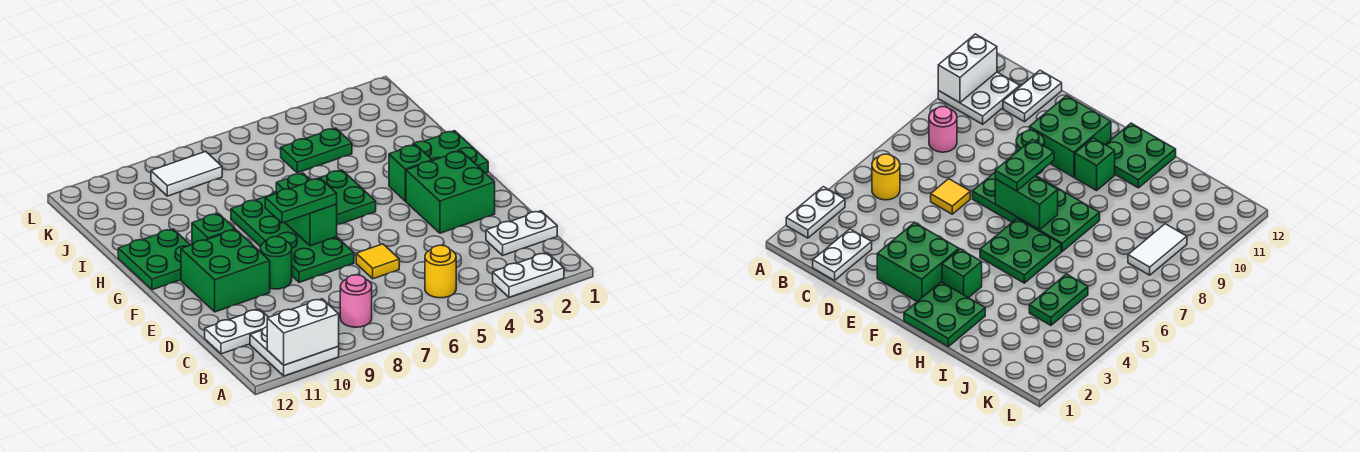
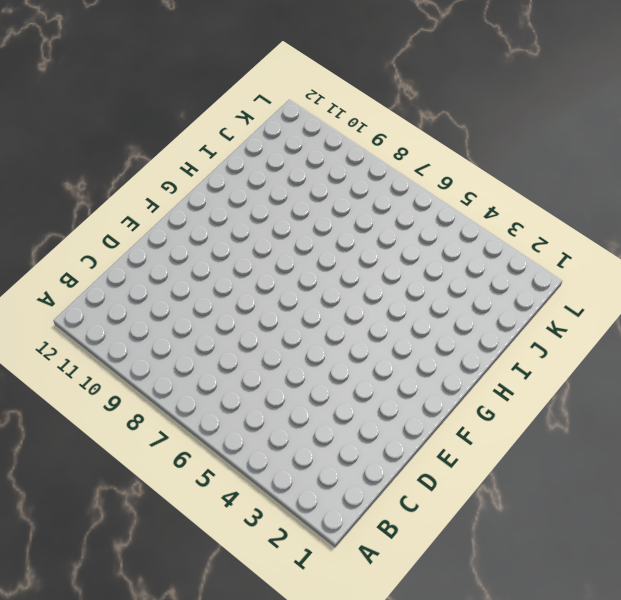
none -> white 1x2 plate [493,253,564,297]
none -> white 2x2 plate [250,327,339,376]
none -> yellow 1x1 round brick [425,245,456,298]

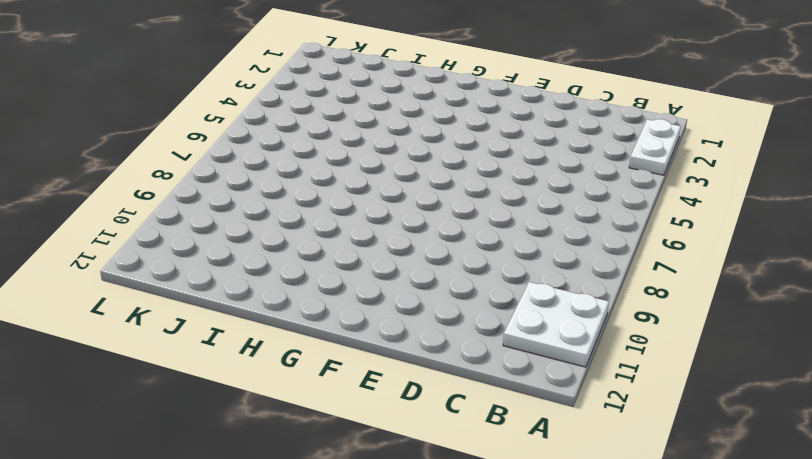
none -> yellow 1x1 round brick [425,245,456,298]
none -> pink 1x1 round brick [340,275,372,327]
none -> white 1x2 plate [486,211,557,255]

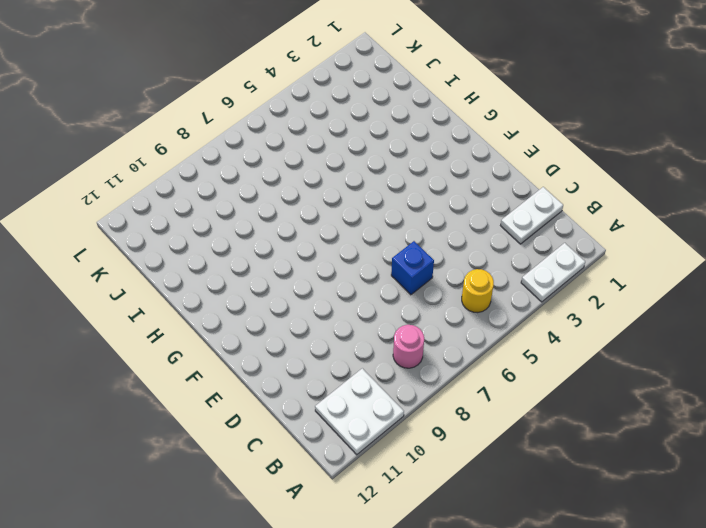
blue 1x1 brick [391,241,434,295] -> yellow 1x1 tile [356,244,399,279]
none -> white 1x2 plate [205,309,268,354]
none -> green 2x2 brick [406,151,495,233]
none -> green 2x4 plate [231,191,354,283]

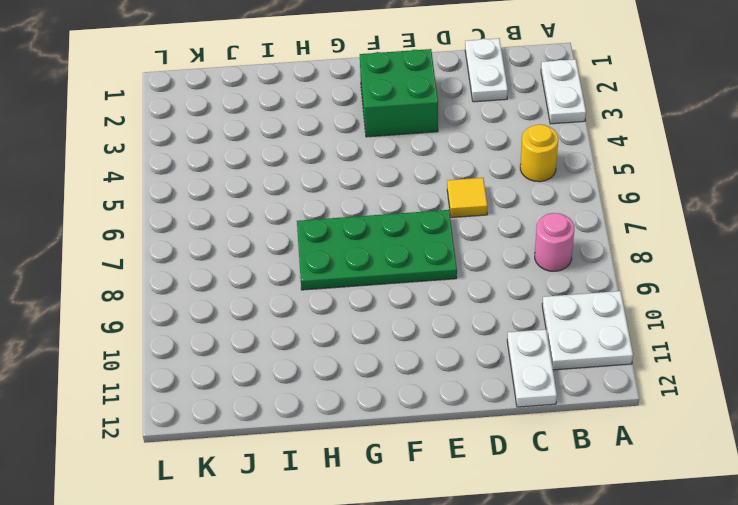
none -> green 1x1 round brick [260,237,292,289]
none -> green 2x2 brick [181,230,270,312]
none -> green 2x2 plate [412,131,488,173]

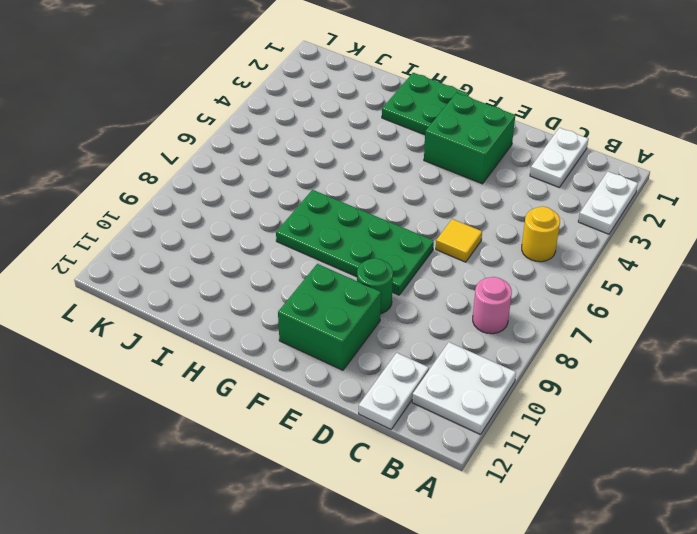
none -> green 1x1 brick [389,145,432,201]
none -> green 2x2 plate [318,170,376,225]
none -> green 1x1 brick [192,214,235,245]

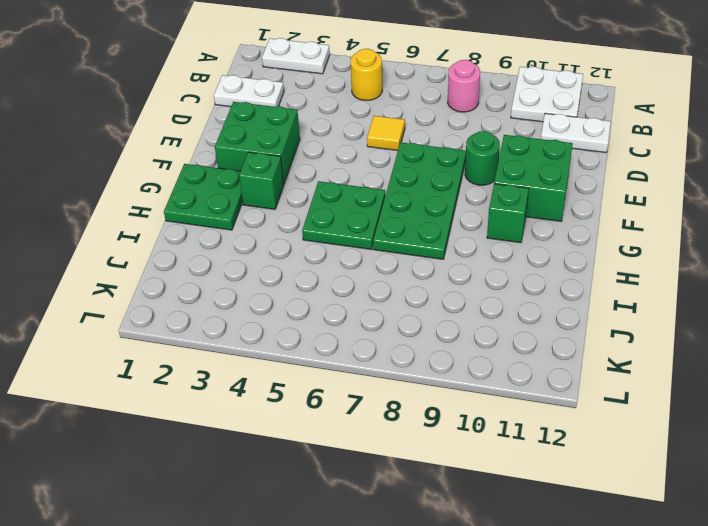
none -> green 2x2 plate [118,229,190,290]
none -> green 1x2 plate [281,128,352,173]
none -> white 1x2 tile [151,151,222,196]

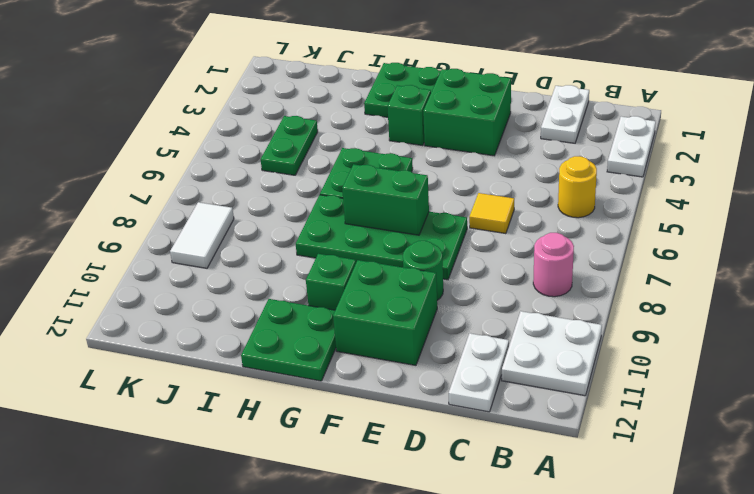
none -> white 1x2 brick [267,299,339,365]
none -> green 1x2 plate [265,178,337,223]

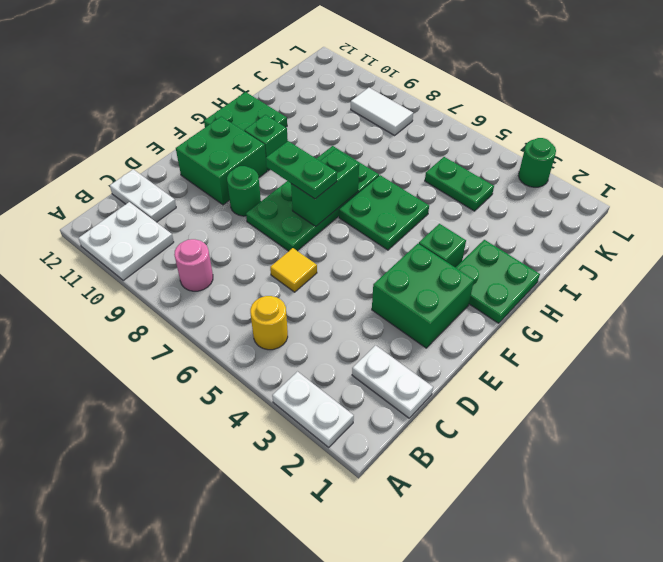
green 1x1 round brick [518,138,556,187] -> none
none -> white 1x2 brick [267,299,339,365]

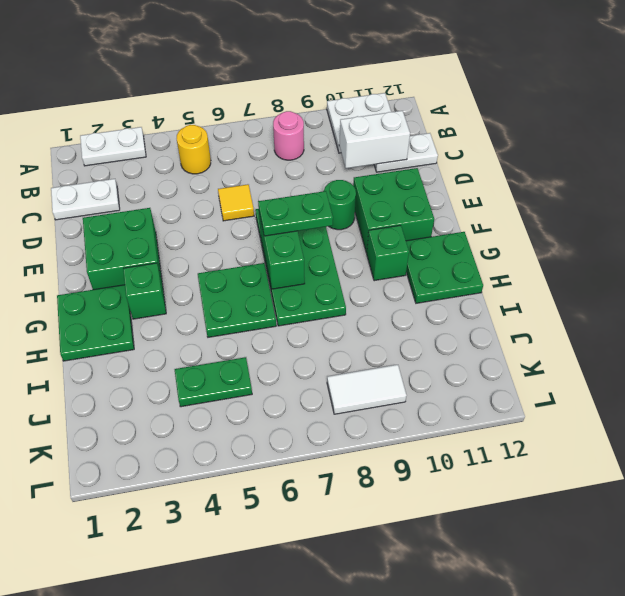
white 1x2 brick [339,111,410,168] -> white 1x2 brick moved to [267,299,339,365]

